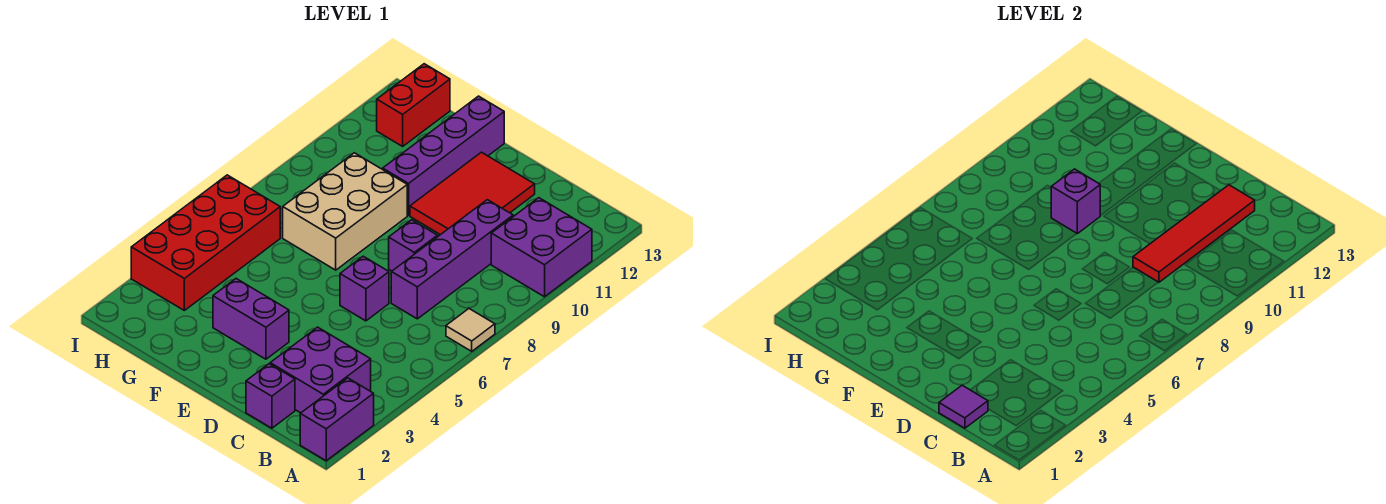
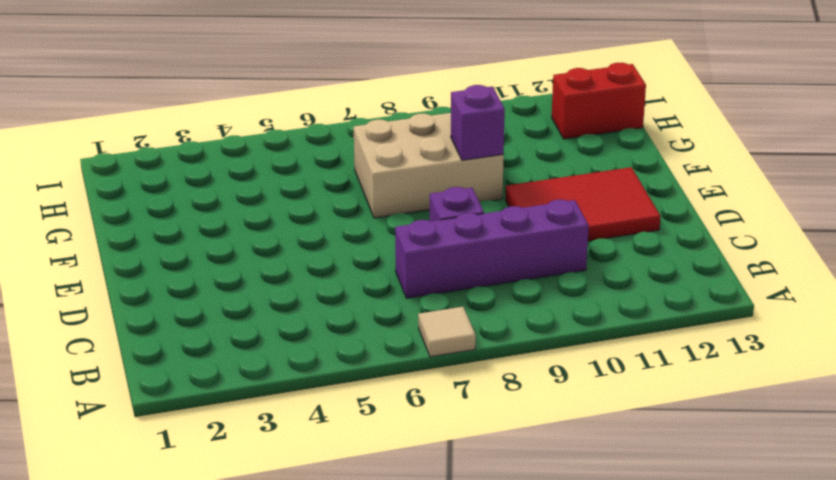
none -> purple 1x2 brick [300,378,374,461]
none -> purple 2x2 brick [491,198,592,297]
none -> purple 2x2 brick [270,327,371,413]

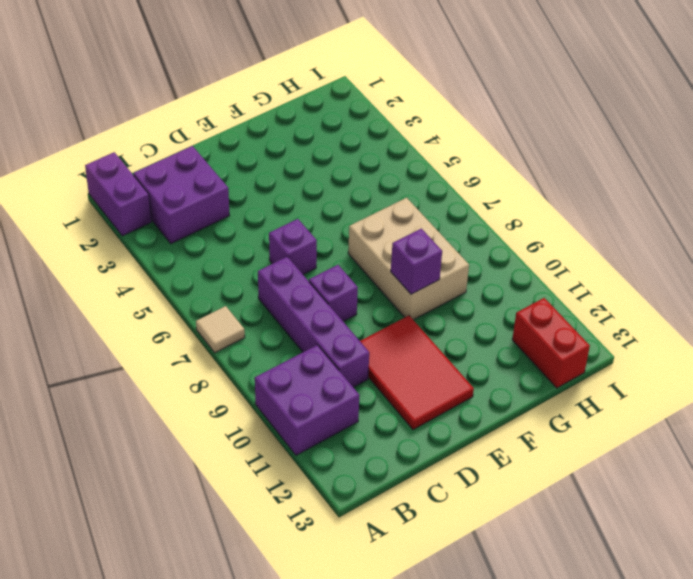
none -> purple 1x1 brick [246,364,295,428]
none -> purple 1x2 brick [213,279,289,359]
none -> purple 1x4 brick [383,96,504,215]

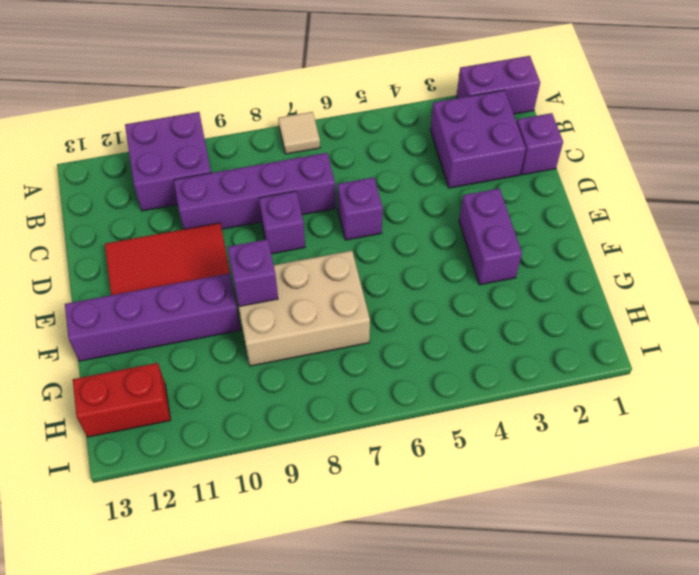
none -> red 2x4 brick [131,175,280,310]
none -> purple 1x1 tile [939,385,988,428]
none -> red 1x4 tile [1133,185,1255,282]

